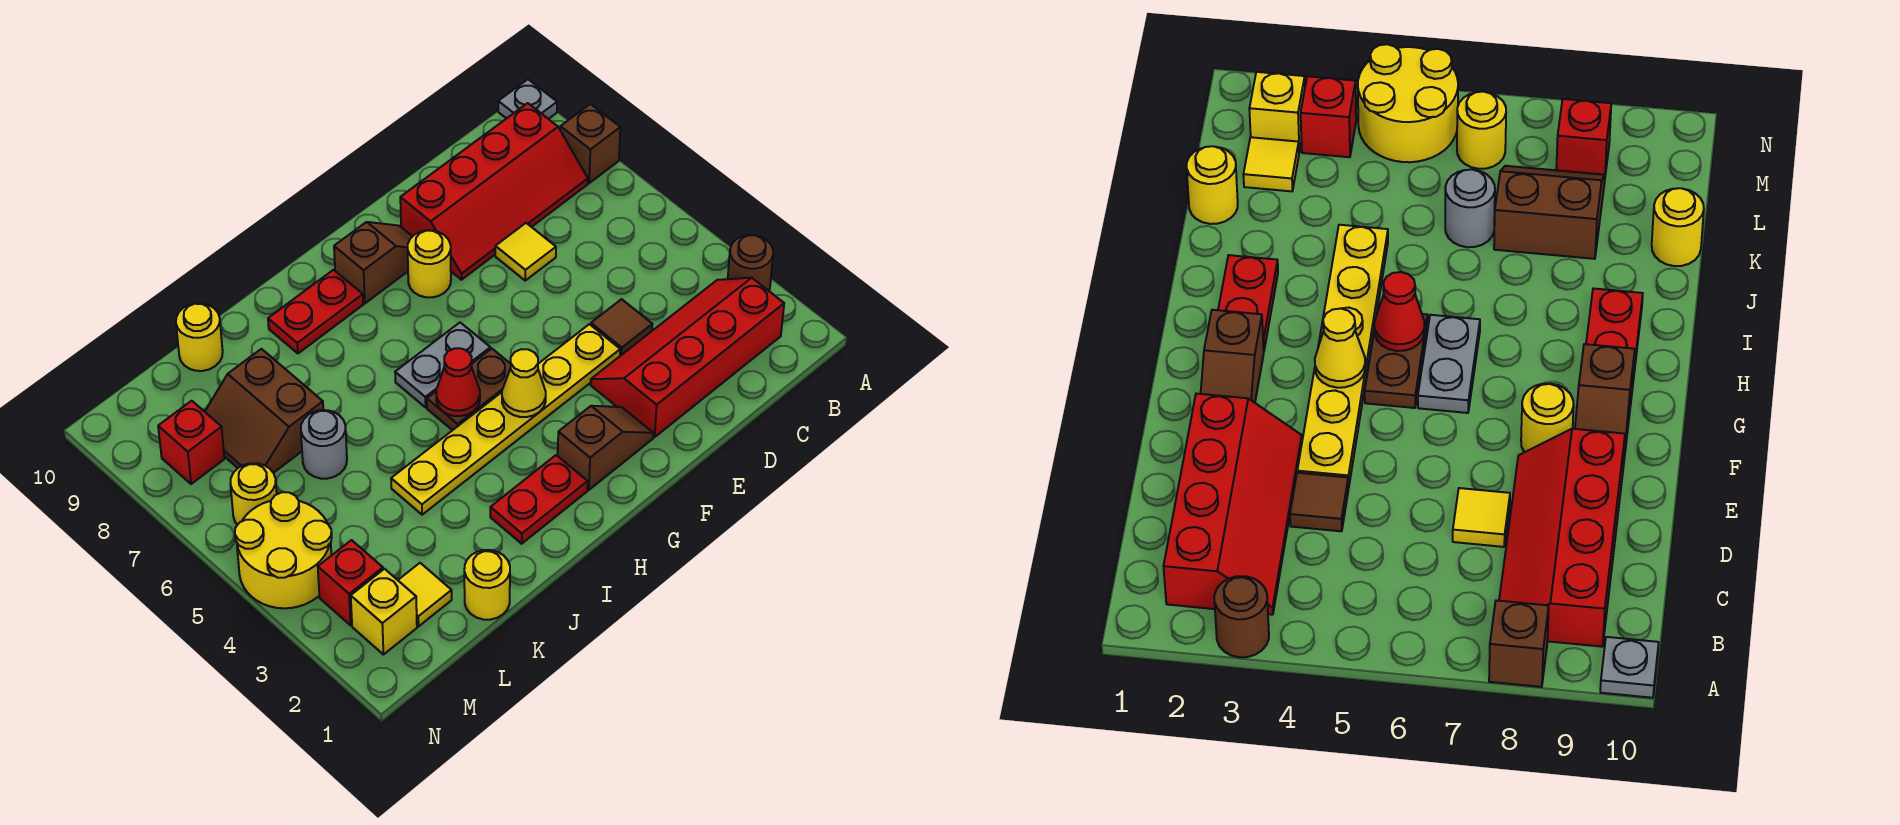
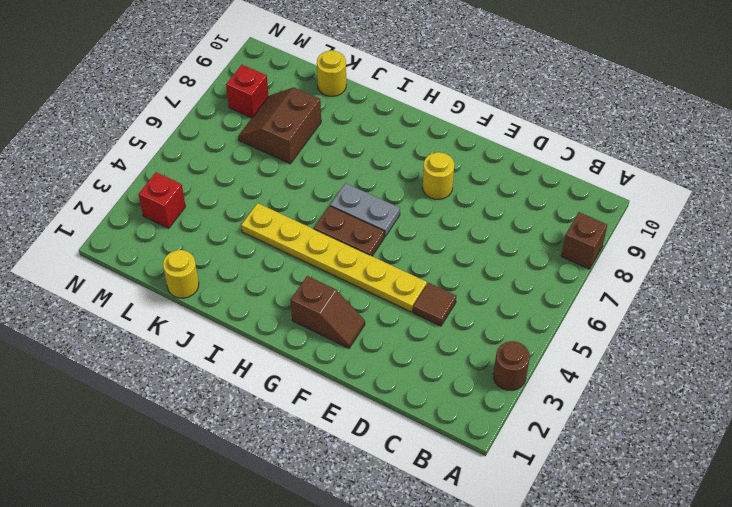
none -> grey 1x1 plate [498,79,557,119]
none -> red 2x4 slope [591,278,784,437]
none -> red 2x4 slope [400,103,588,280]

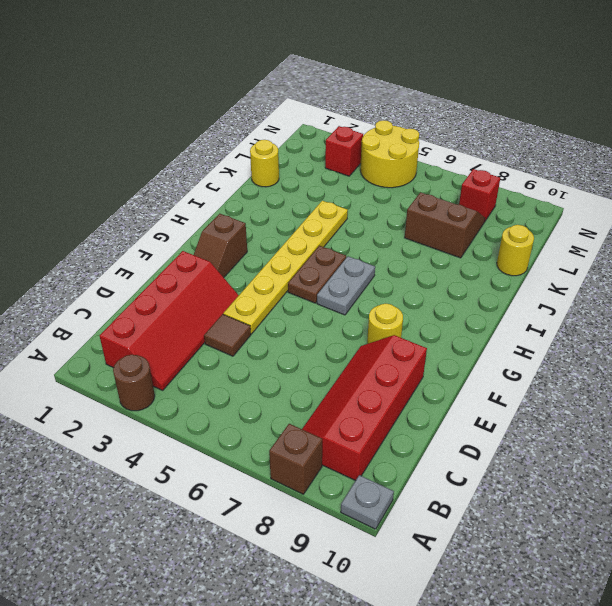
none -> yellow 1x1 tile [495,223,556,280]
none -> brown 1x2 slope [334,222,413,303]
none -> red 1x2 plate [490,455,588,544]

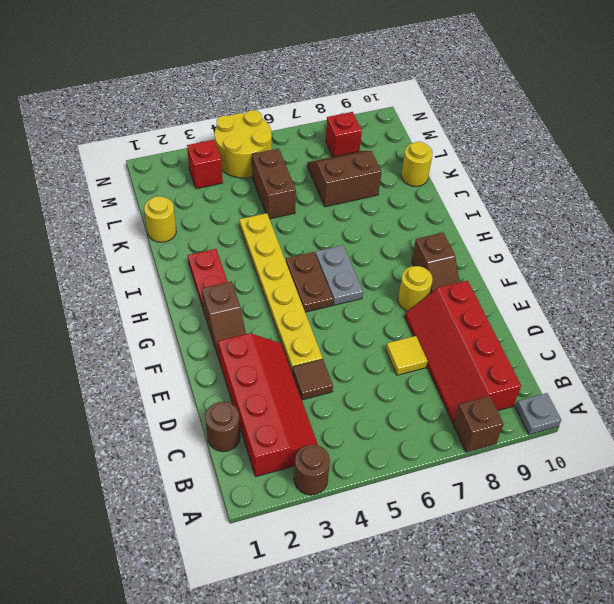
brown 1x1 round brick [205,402,240,452] -> none
brown 1x2 brick [252,149,296,219] -> none
none -> red 1x2 plate [268,270,363,353]
none -> grey 1x1 round brick [301,410,347,479]
none -> yellow 1x1 tile [398,563,452,626]

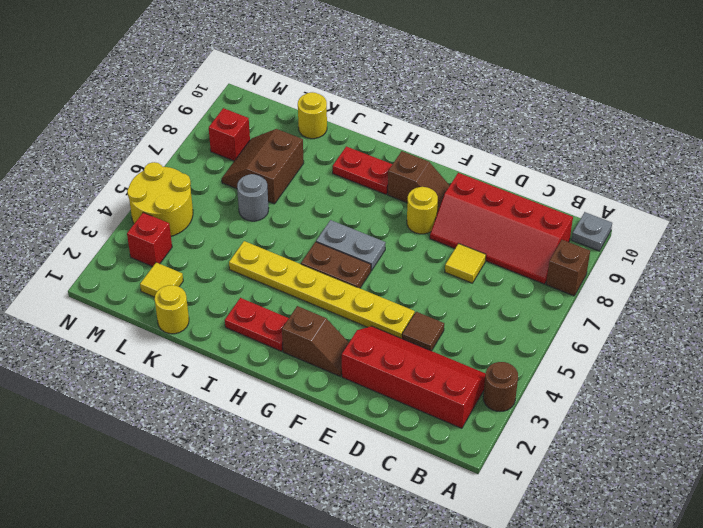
none -> yellow 1x1 brick [351,569,417,655]
none -> yellow 1x1 round brick [230,463,277,525]
none -> yellow 1x1 cone [502,349,546,417]

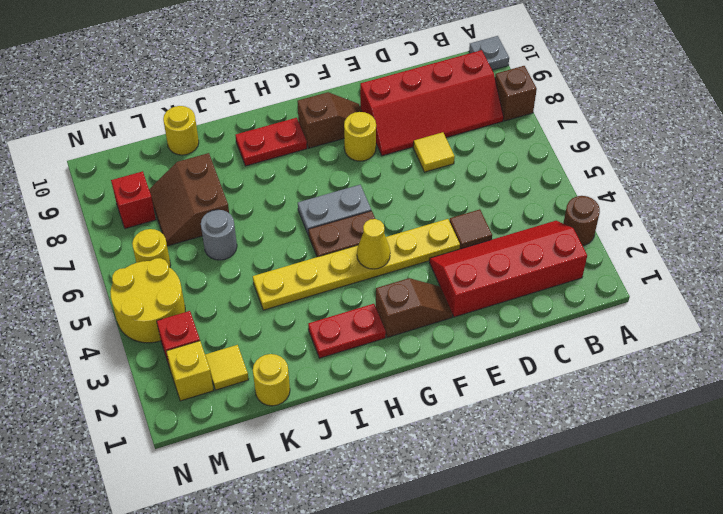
none -> red 1x1 cone [436,348,480,416]

